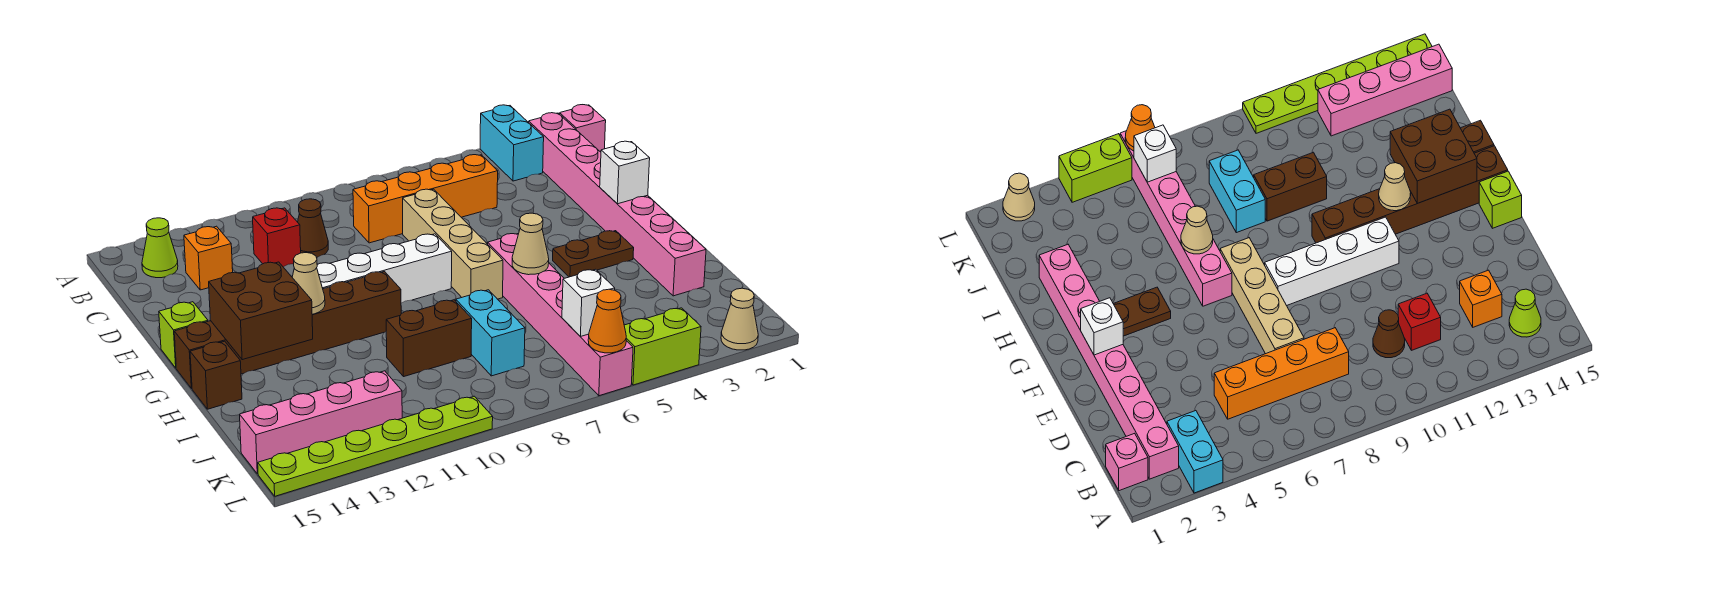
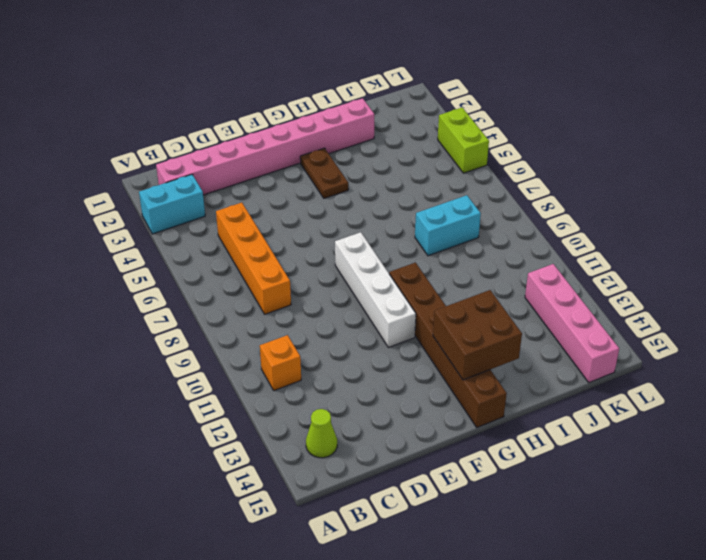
orange 1x1 brick [260,335,301,390] -> orange 1x1 brick moved to [184,226,233,290]
none -> pink 1x1 brick [560,105,606,152]
none -> brown 1x1 cone [298,199,328,257]
none -> red 1x1 brick [253,208,301,267]

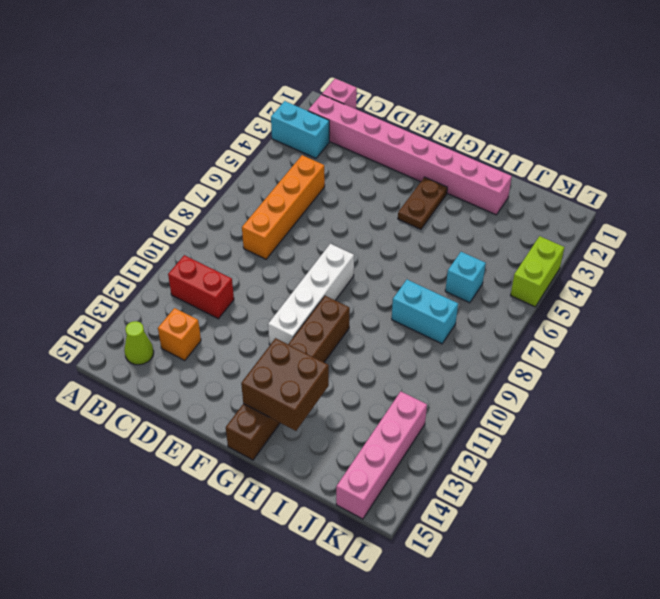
red 1x2 brick [168,255,234,319] -> red 1x1 brick [253,208,301,267]
cyan 1x1 brick [445,252,486,303] -> pink 1x6 brick [488,233,633,396]
none -> brown 1x1 cone [298,199,328,257]
none -> tan 1x4 brick [403,189,503,299]
none -> lime 1x1 brick [159,302,208,368]

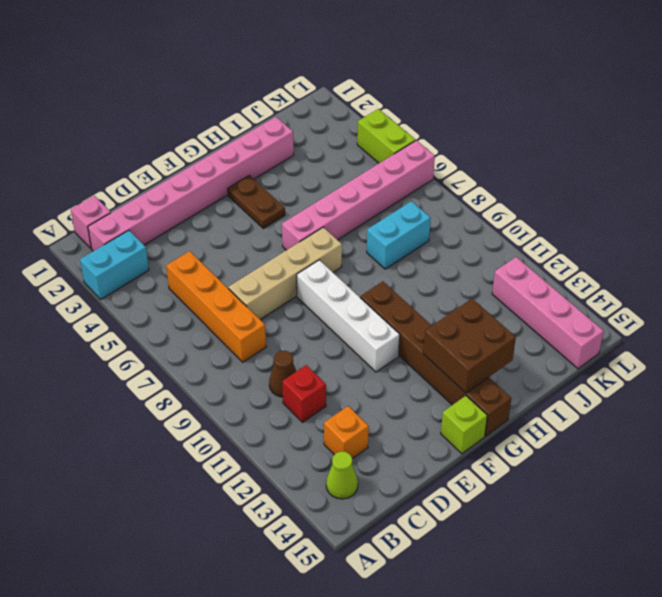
none -> brown 1x1 brick [190,341,242,409]
none -> brown 1x2 brick [386,300,472,377]
none -> tan 1x1 cone [721,288,758,350]

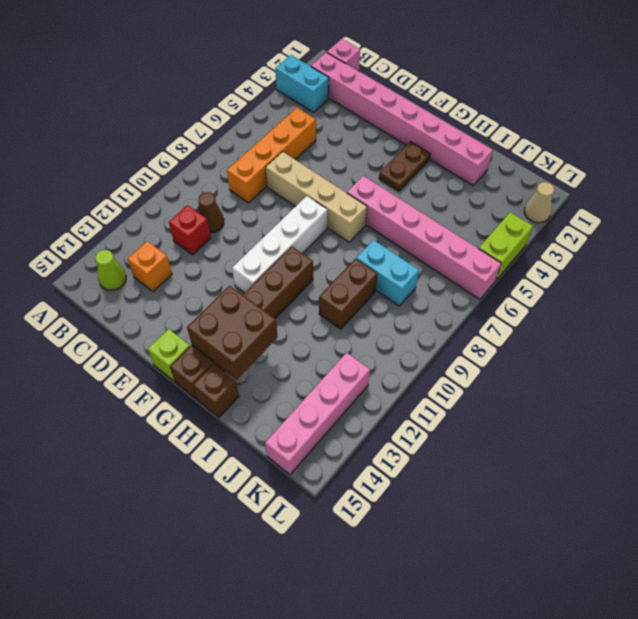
none -> lime 1x6 plate [258,396,493,496]
none -> white 1x1 brick [600,141,650,204]
none -> tan 1x1 cone [292,253,325,314]

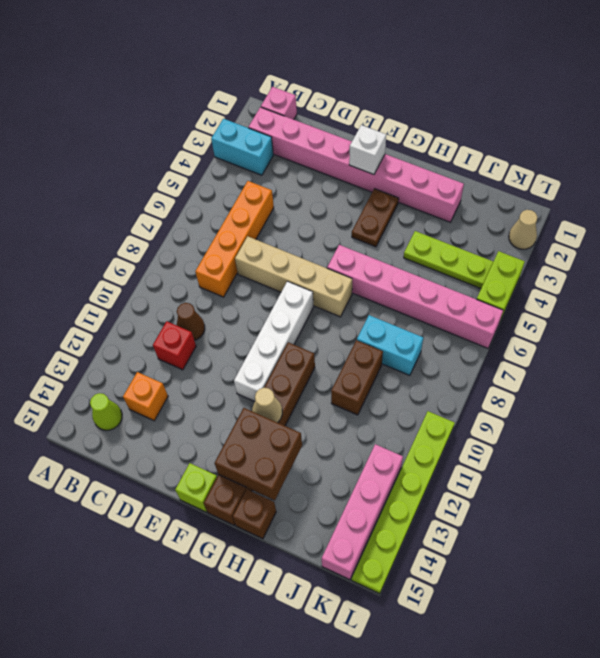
lime 1x3 plate [404,231,493,288] -> none
none -> tan 1x1 cone [512,213,549,275]
none -> white 1x1 brick [562,269,615,337]
none -> orange 1x1 cone [588,289,626,353]

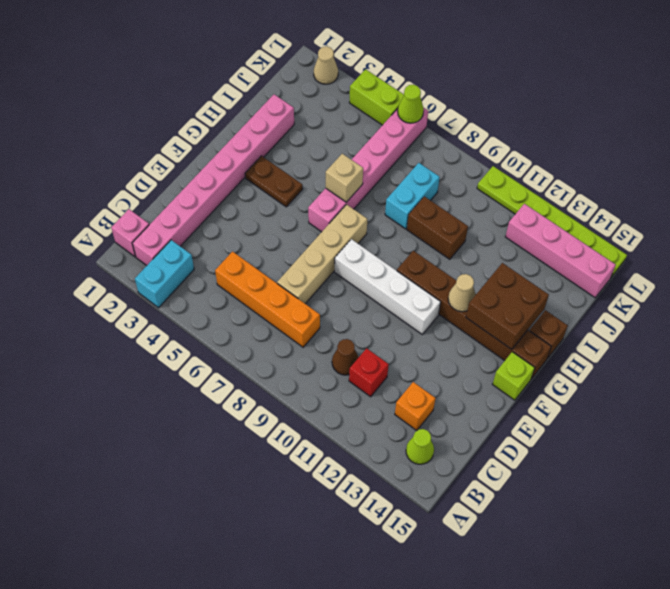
tan 1x1 brick [326,154,363,202] -> tan 1x1 cone [512,213,549,275]
lime 1x1 cone [398,85,424,123] -> orange 1x1 cone [588,289,626,353]
none -> white 1x1 brick [600,141,650,204]
none -> white 1x1 brick [562,269,615,337]

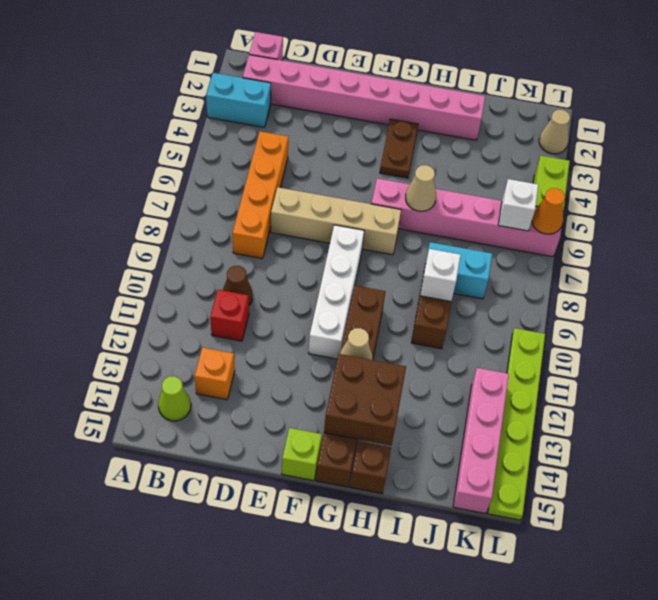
white 1x1 brick [420,249,461,301] -> white 1x1 brick moved to [600,141,650,204]

